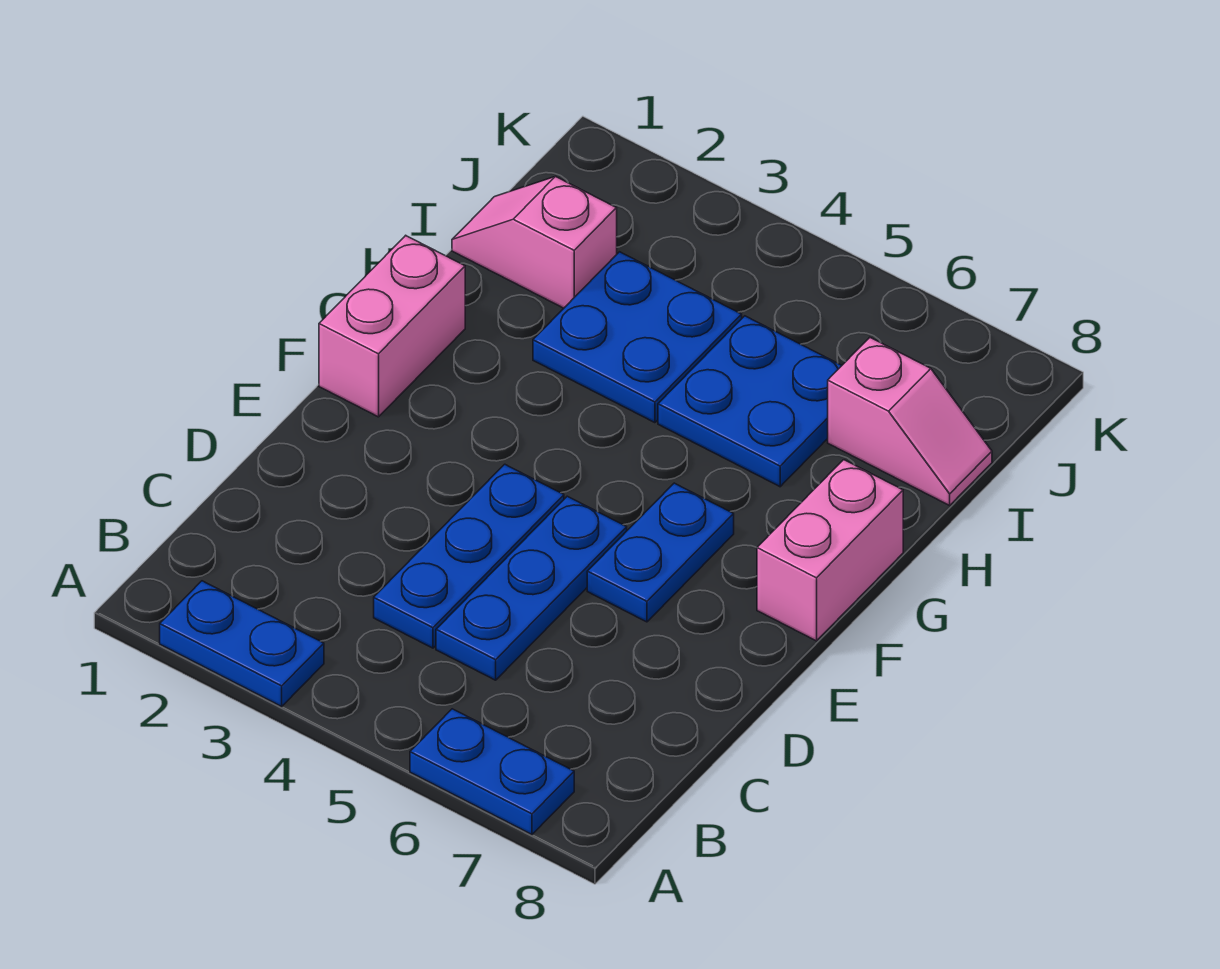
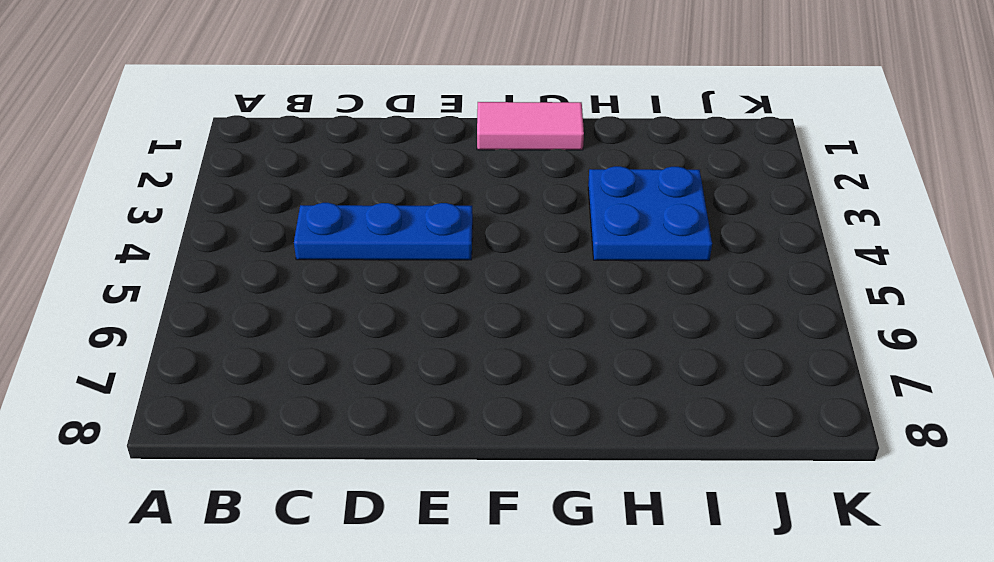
pink 1x2 tile [477,102,584,150] -> pink 1x2 brick [319,236,465,417]
none -> blue 1x2 plate [160,581,324,706]
none -> blue 1x2 plate [410,709,574,834]

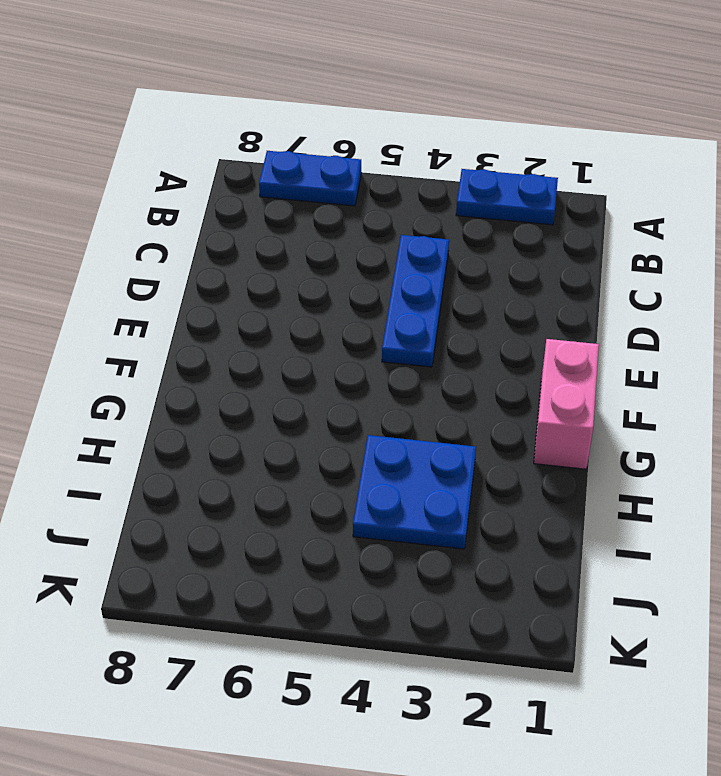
none -> blue 1x3 plate [436,496,627,680]
none -> blue 1x2 plate [587,483,734,622]

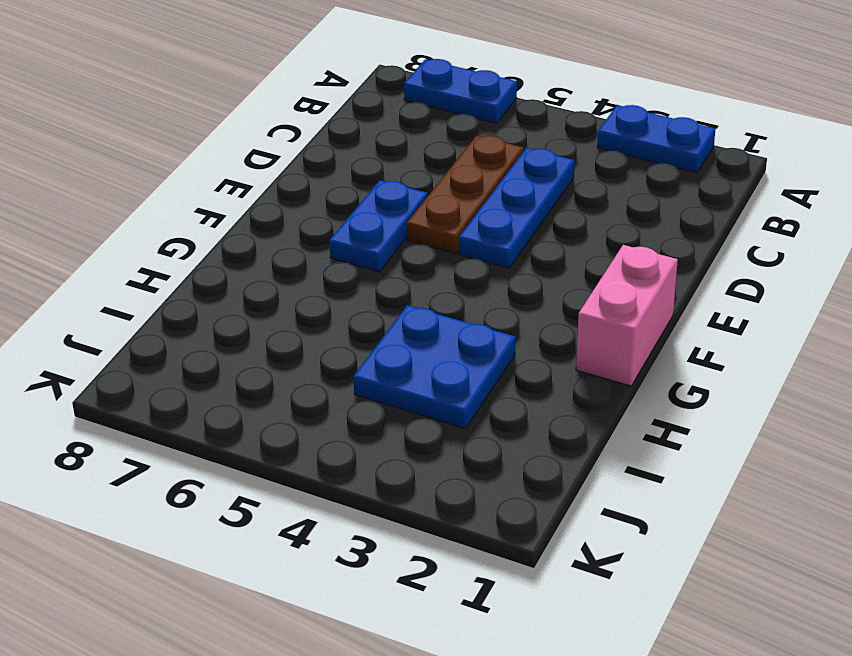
brown 1x3 plate [407,135,524,254] -> blue 1x3 plate [436,496,627,680]
none -> pink 1x2 brick [757,460,903,641]
none -> blue 2x2 plate [658,316,842,487]

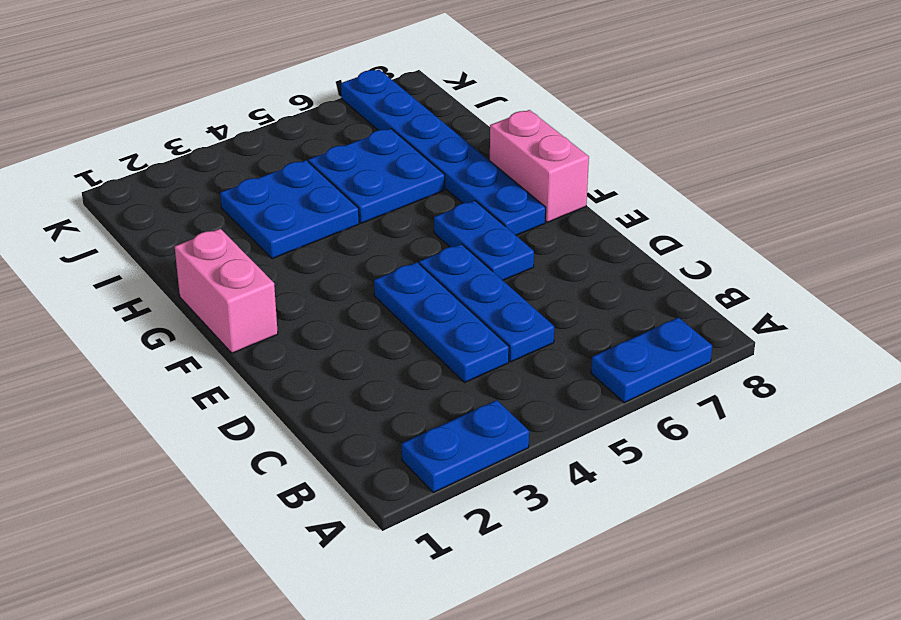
blue 1x6 plate [341,70,546,235] -> pink 1x2 slope [828,338,992,505]
none -> pink 1x2 slope [452,176,617,308]

